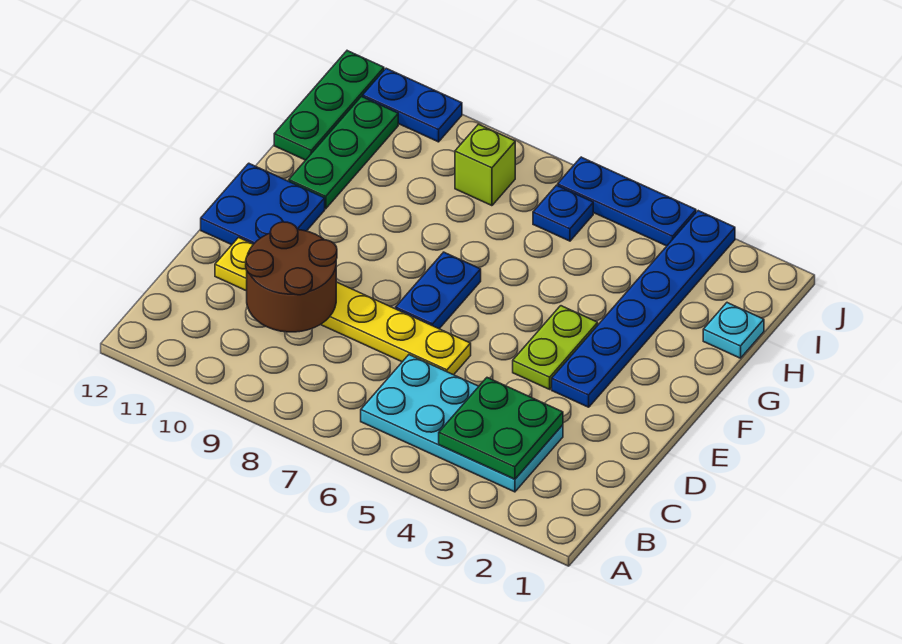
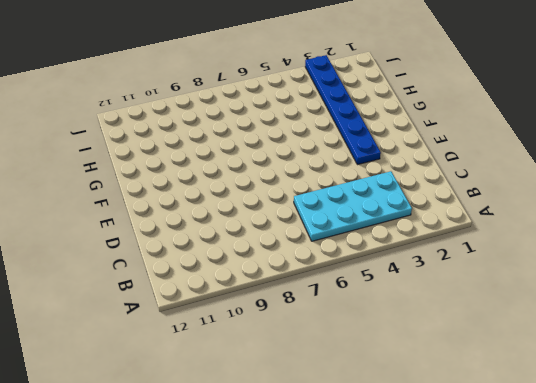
none -> yellow 1x6 plate [215,238,471,375]
none -> lime 1x2 plate [513,306,598,389]
none -> blue 1x2 plate [396,252,481,329]

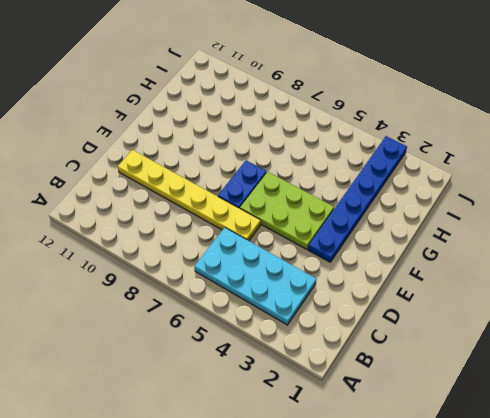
lime 2x3 plate [240,172,334,249] -> lime 1x2 plate [513,306,598,389]
none -> blue 2x2 plate [201,163,325,245]
none -> green 1x3 plate [289,97,398,209]
none -> cyan 1x1 plate [703,303,764,358]

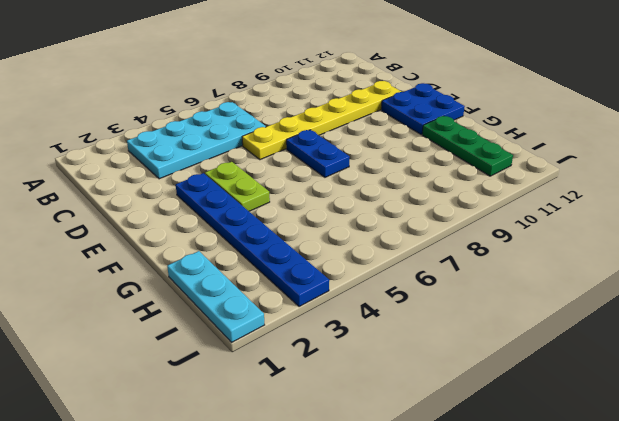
cyan 1x3 plate [167,251,264,342] -> cyan 1x1 plate [703,303,764,358]
none -> green 1x3 plate [274,51,384,160]
none -> blue 1x1 plate [533,185,593,241]
none -> lime 1x1 brick [455,124,515,206]

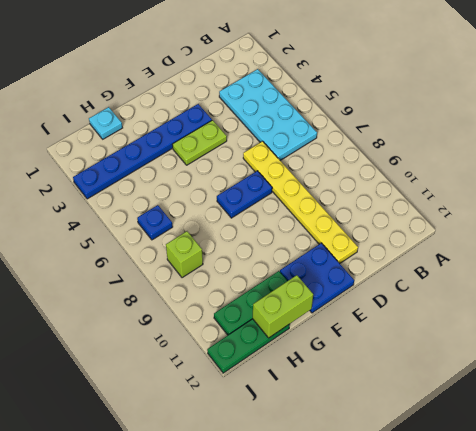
lime 1x2 brick [253,275,313,338] -> none
none -> blue 1x3 plate [558,157,696,246]
none -> blue 1x2 plate [363,68,462,142]
none -> green 2x2 plate [439,378,563,479]

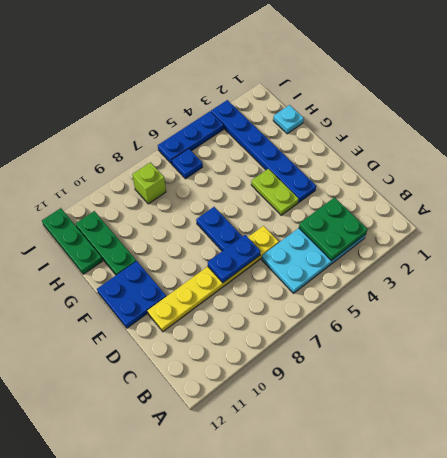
blue 1x2 plate [208,235,261,283] -> blue 1x2 plate moved to [363,68,462,142]
none -> brown 2x2 round brick [246,222,337,332]

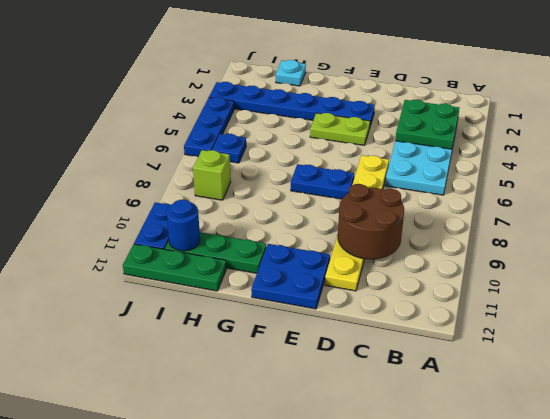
blue 1x1 round brick [166,199,200,251] -> none

